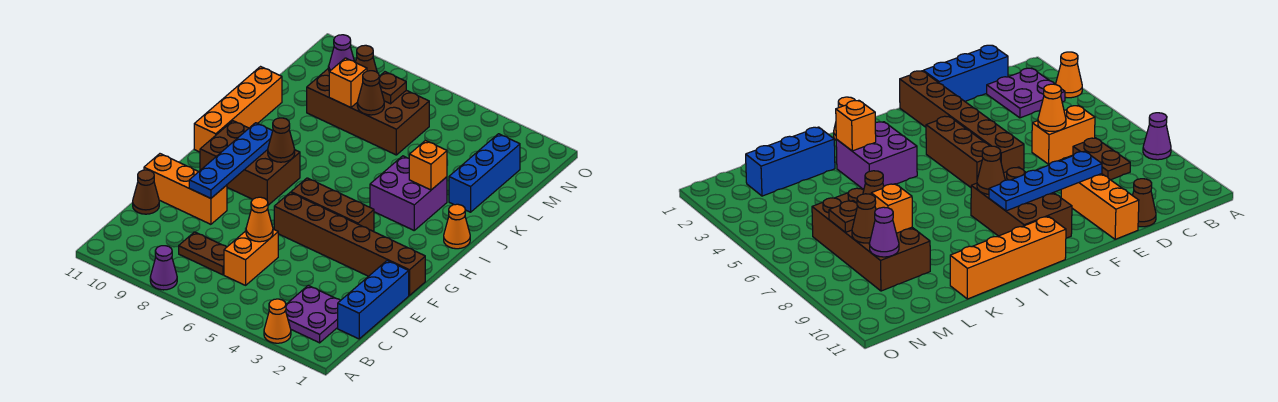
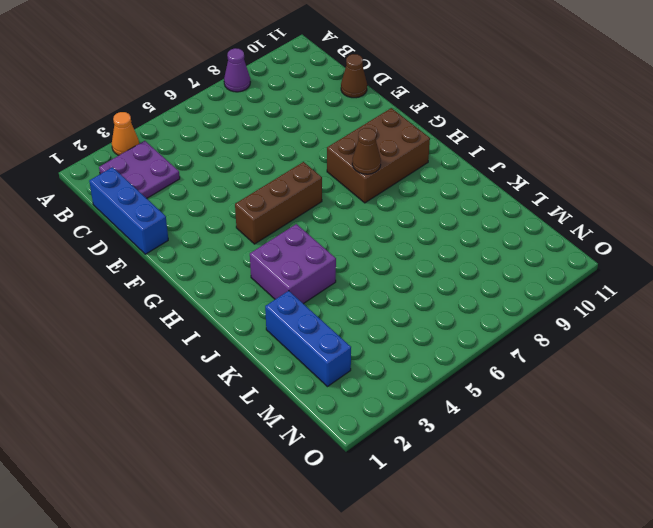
none -> orange 1x2 brick [224,229,278,285]
none -> brown 1x2 plate [179,232,226,275]
none -> orange 1x3 brick [144,154,227,224]

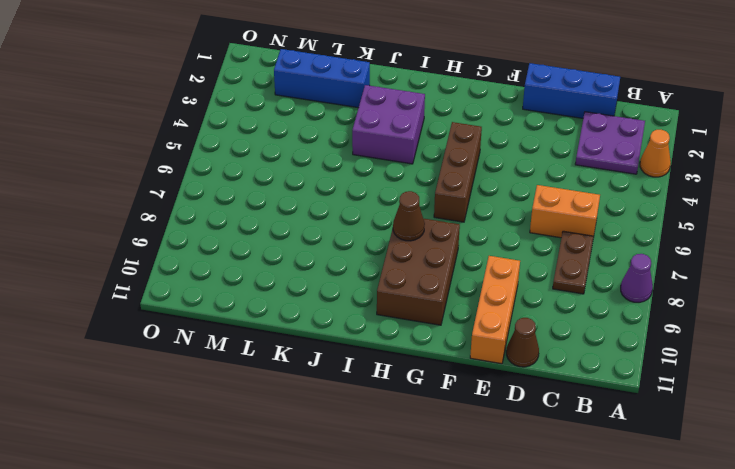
none -> brown 1x6 brick [274,192,425,295]
none -> orange 1x4 brick [194,67,282,152]
none -> orange 1x1 cone [444,204,470,249]

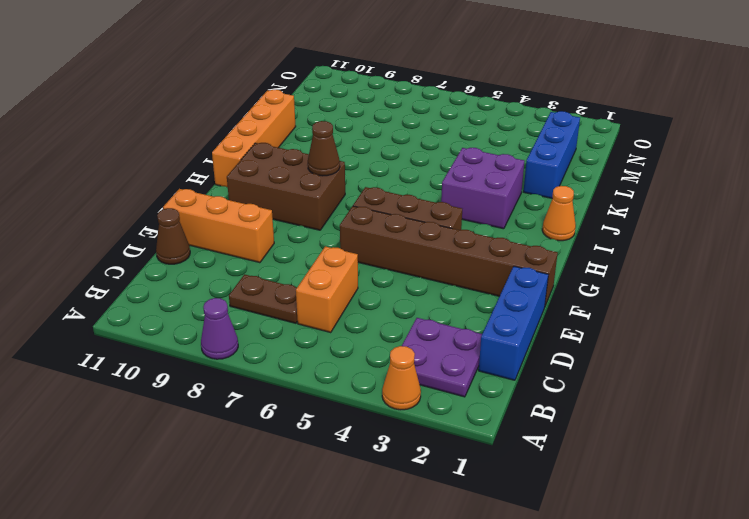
none -> brown 2x4 brick [307,68,429,155]
none -> orange 1x1 cone [246,197,273,242]
none -> blue 1x4 plate [189,123,273,198]

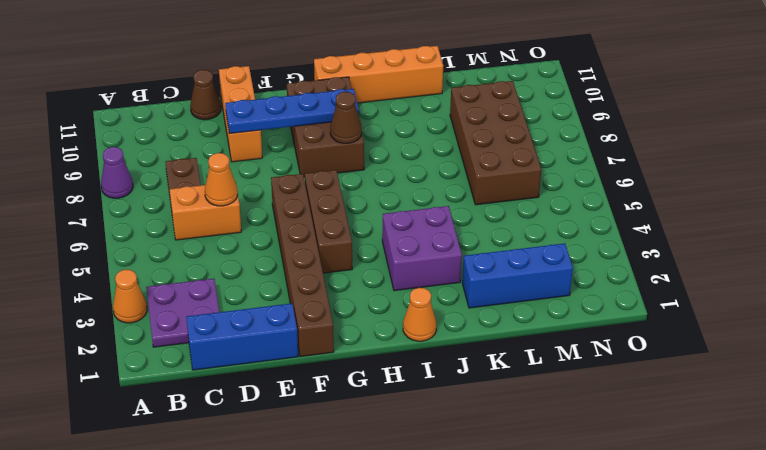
none -> orange 1x1 brick [409,141,447,190]
none -> brown 1x1 cone [357,71,384,115]
none -> orange 1x1 brick [329,58,367,108]

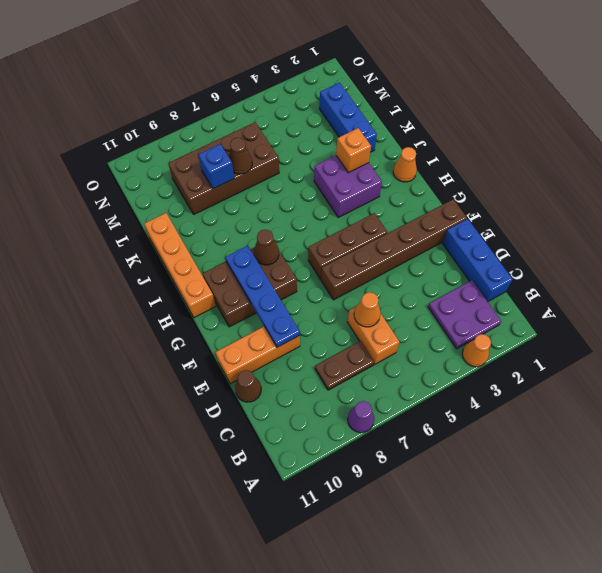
blue 1x1 brick [198,144,234,189] -> orange 1x1 brick [329,58,367,108]
none -> brown 1x1 plate [379,72,406,104]
none -> brown 1x1 cone [355,45,377,72]
none -> purple 1x1 cone [329,35,354,72]

